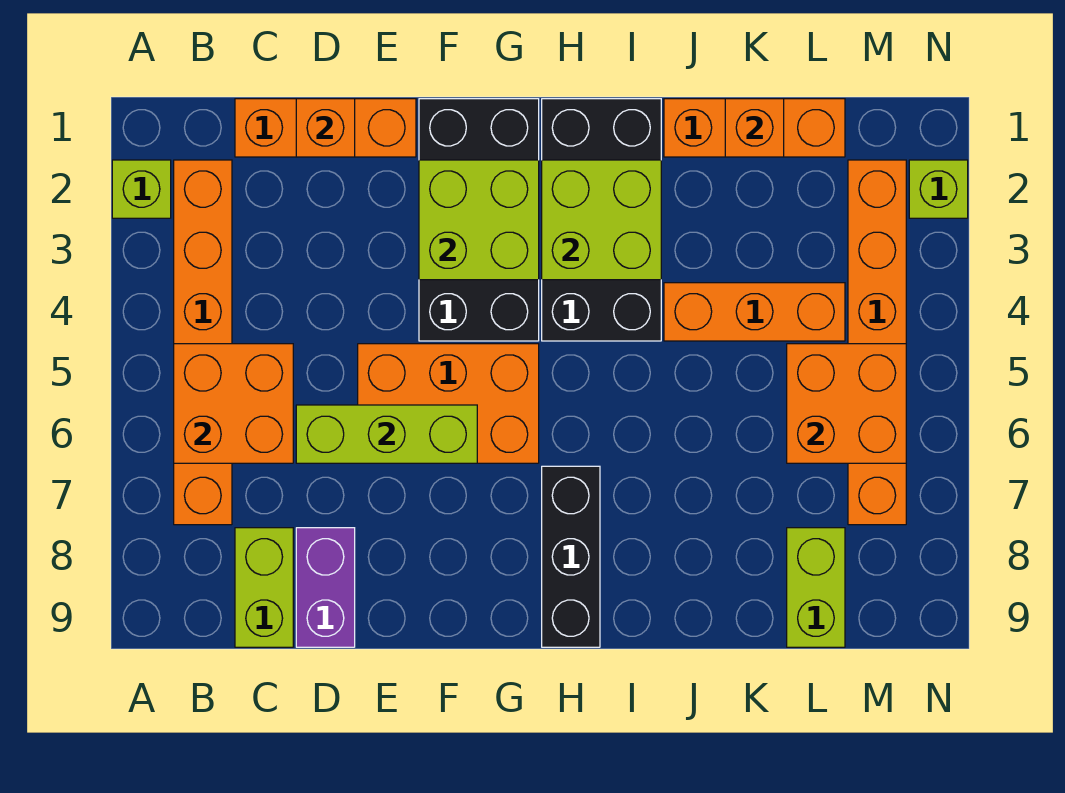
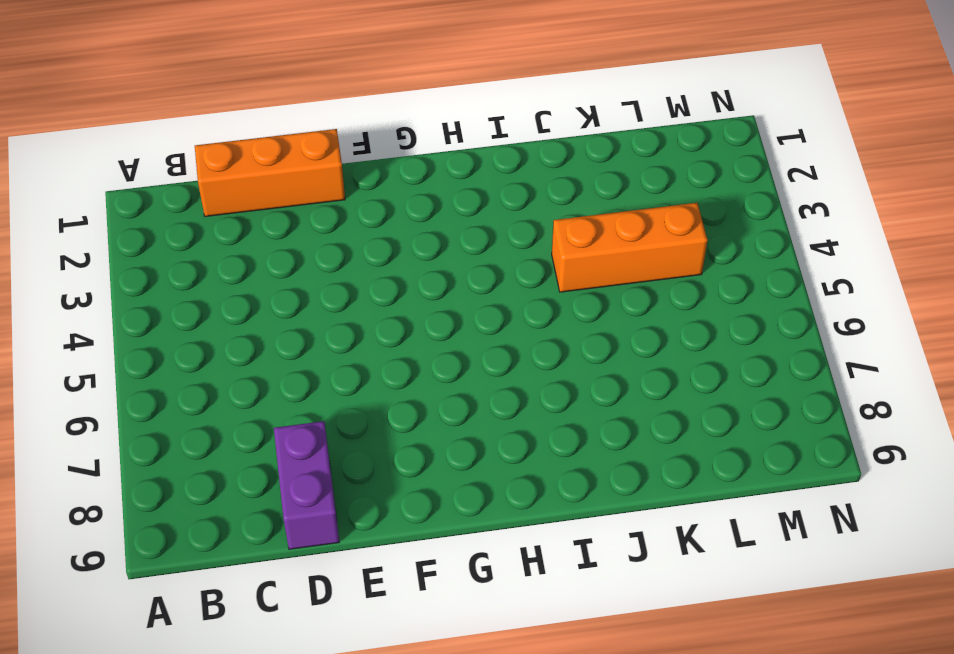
none -> lime 1x1 brick [112,160,171,218]
none -> orange 1x6 brick [174,160,232,525]
none -> lime 1x2 brick [235,528,293,647]

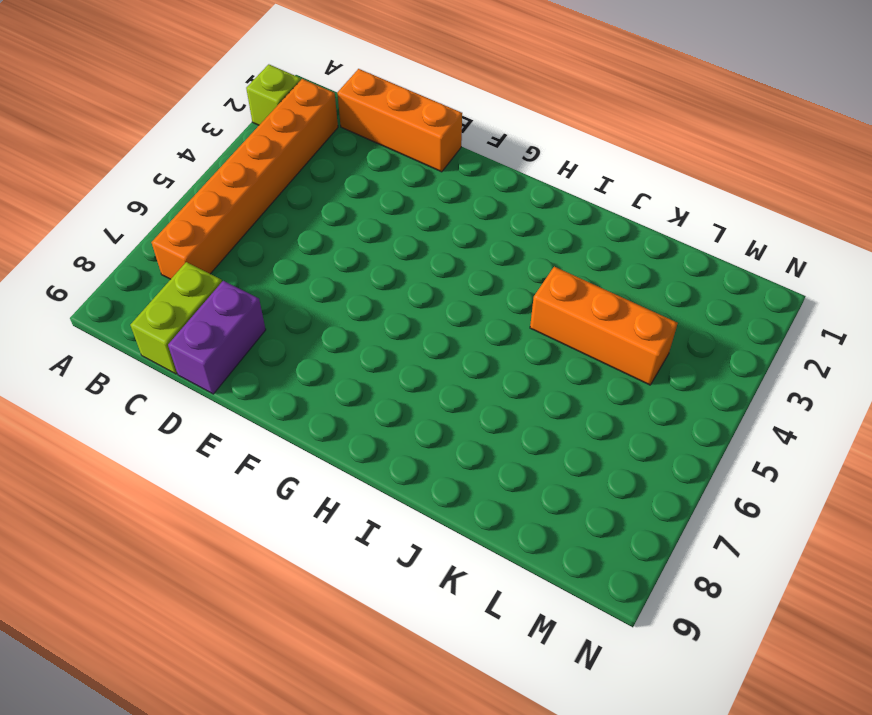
none -> orange 2x3 brick [358,344,539,463]
none -> black 2x4 brick [419,99,539,341]
none -> black 2x4 brick [542,99,661,341]

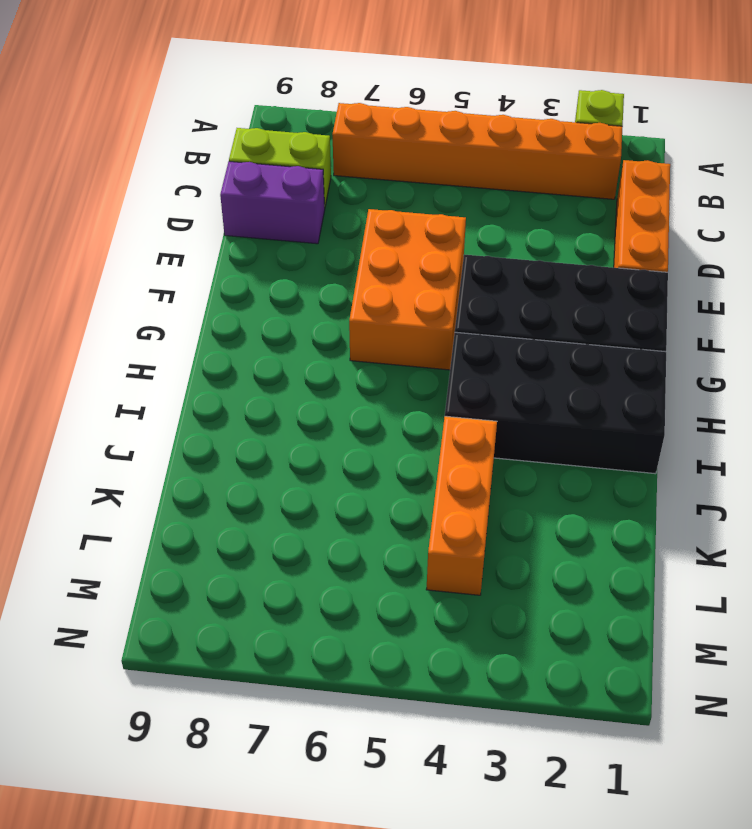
none -> black 1x3 brick [542,466,600,647]
none -> orange 1x3 brick [664,99,845,157]
none -> lime 1x2 brick [787,528,845,647]

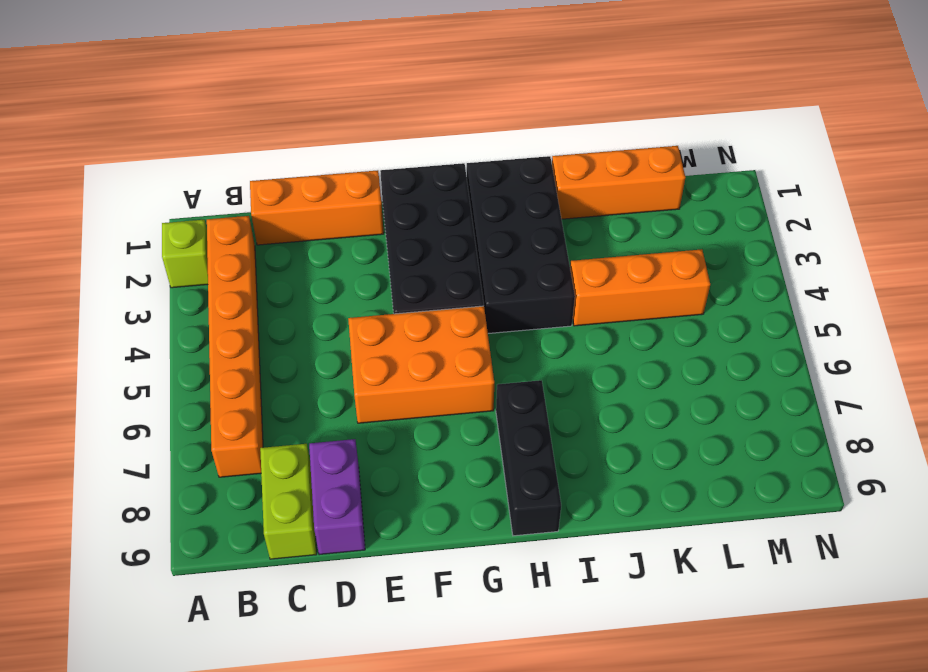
none -> lime 1x2 brick [787,528,845,647]
none -> orange 1x6 brick [848,160,906,525]
none -> lime 1x1 brick [909,160,968,218]

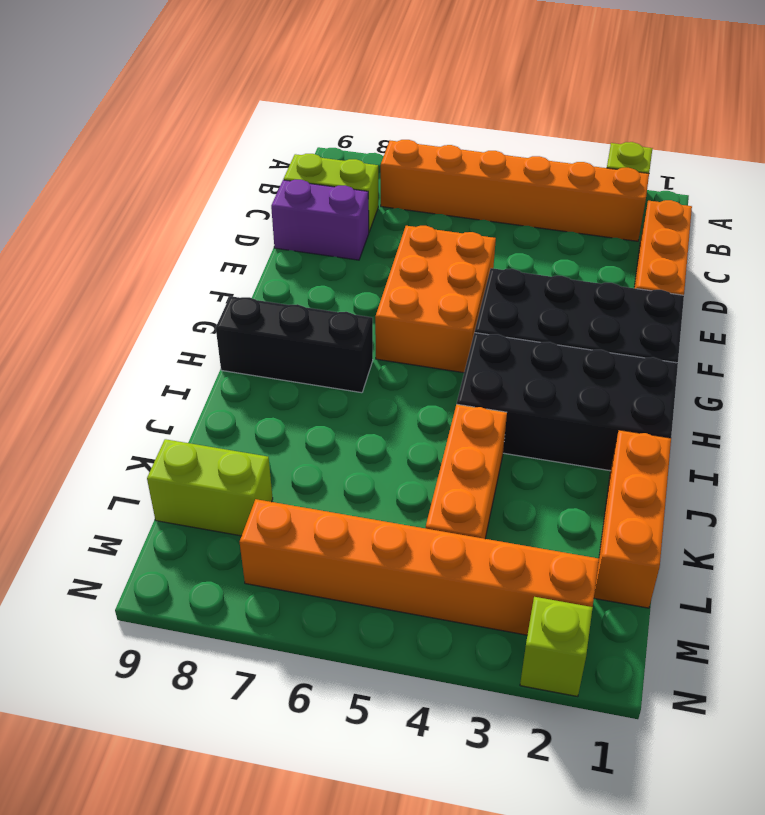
none -> orange 2x2 brick [174,344,293,463]
none -> orange 1x1 brick [296,99,355,157]
none -> lime 1x3 brick [296,405,477,463]

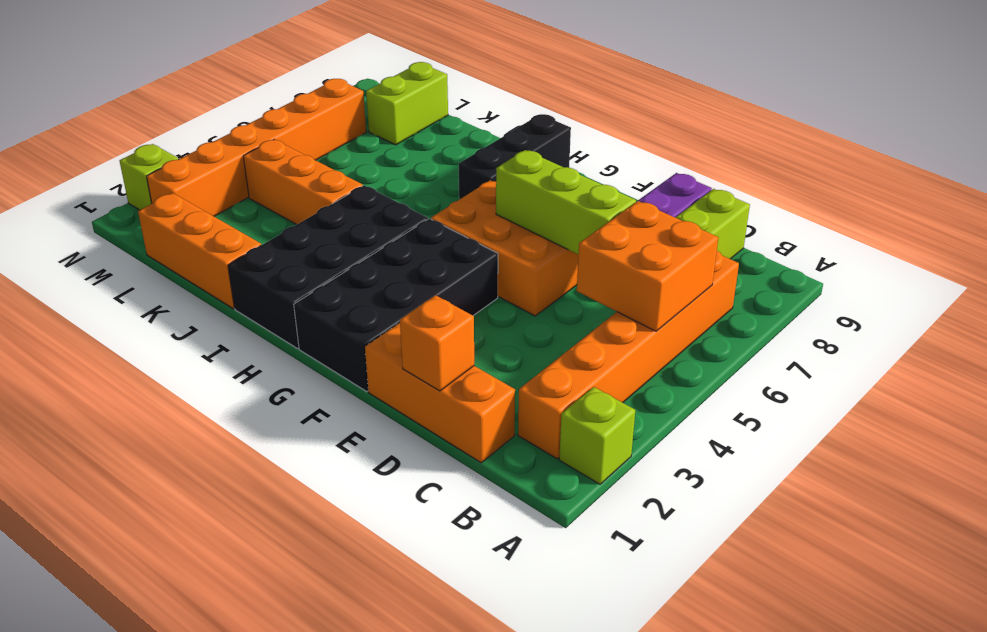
none -> lime 2x2 brick [419,160,539,280]
none -> lime 2x2 brick [542,160,661,280]
none -> orange 1x1 brick [725,99,784,157]

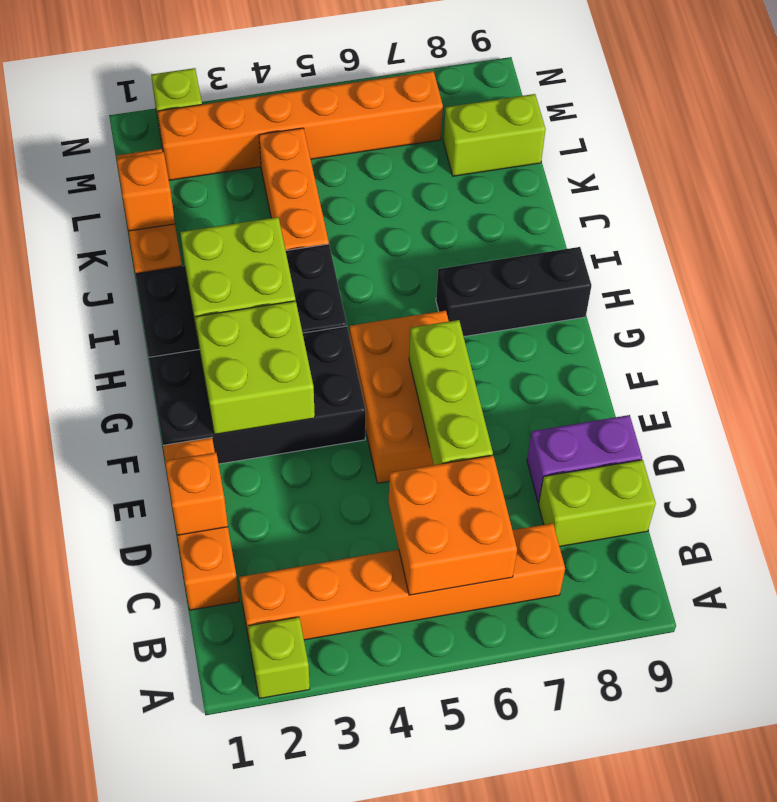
none -> orange 2x2 brick [787,344,906,463]

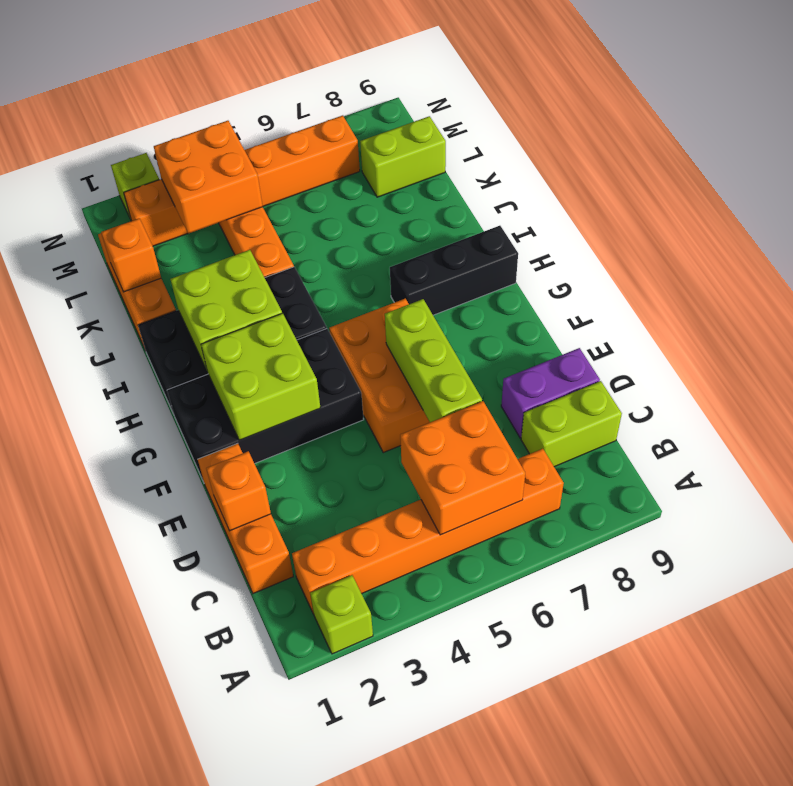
orange 2x2 brick [154,121,263,234] -> orange 2x2 brick moved to [787,344,906,463]

